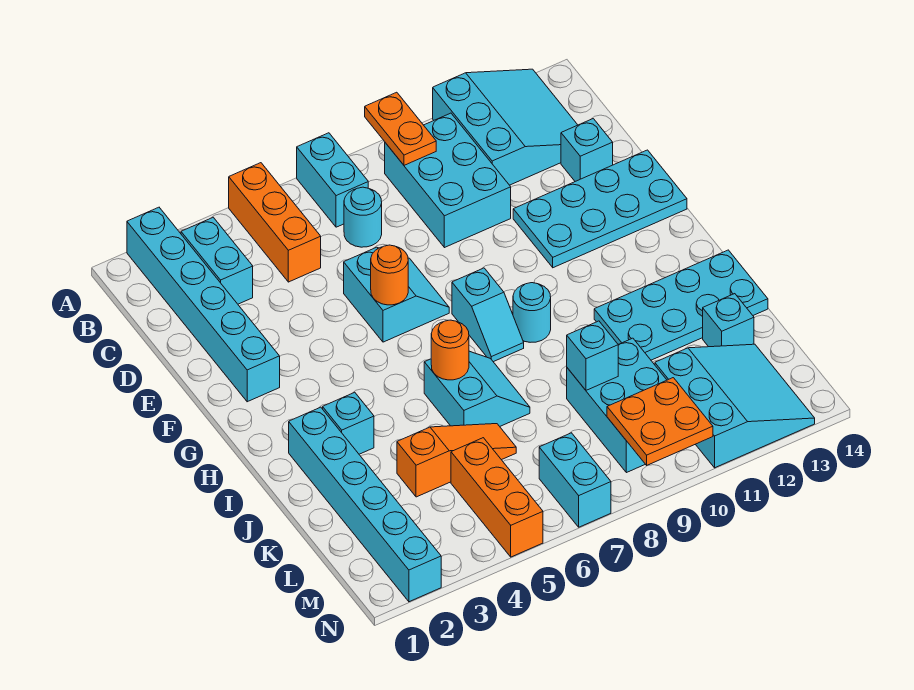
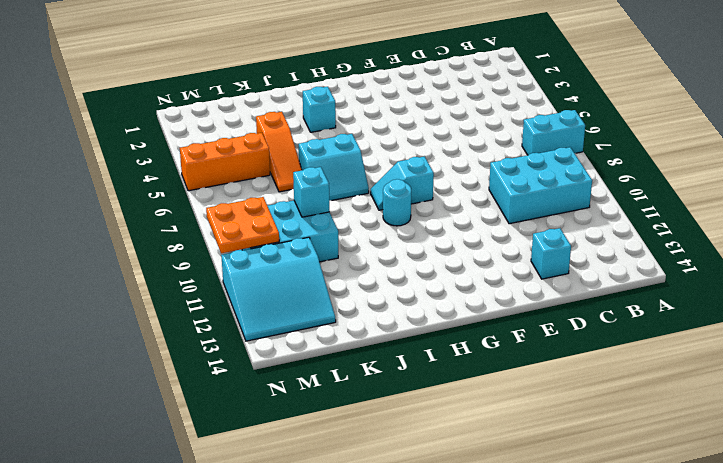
none -> cyan 1x6 brick [127,207,280,402]
none -> orange 1x3 brick [229,163,321,282]
none -> cyan 3x3 slope [433,69,577,185]

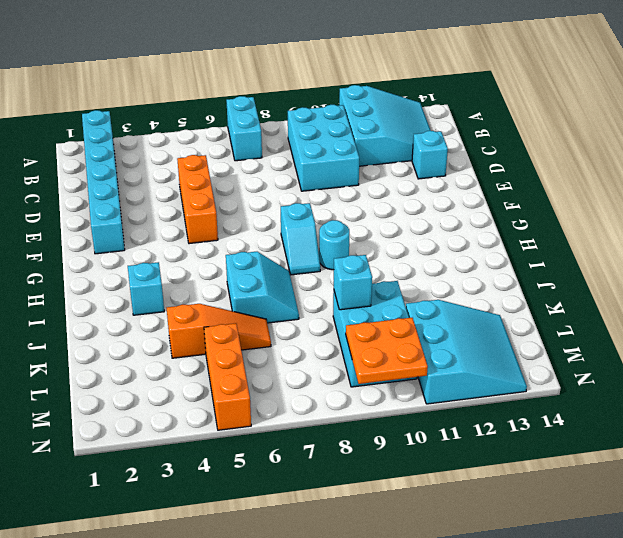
orange 1x3 brick [177,155,218,244] -> orange 1x3 brick moved to [229,163,321,282]
none -> cyan 1x2 brick [181,217,253,304]
none -> cyan 1x1 round brick [344,187,382,247]
none -> cyan 2x2 slope [344,247,449,342]

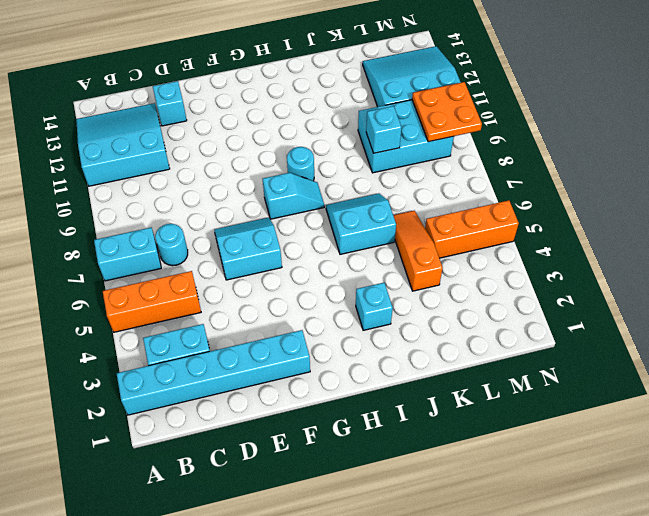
none -> cyan 2x3 brick [385,113,511,248]
none -> cyan 2x4 plate [513,150,687,268]
none -> cyan 1x6 brick [289,407,441,602]

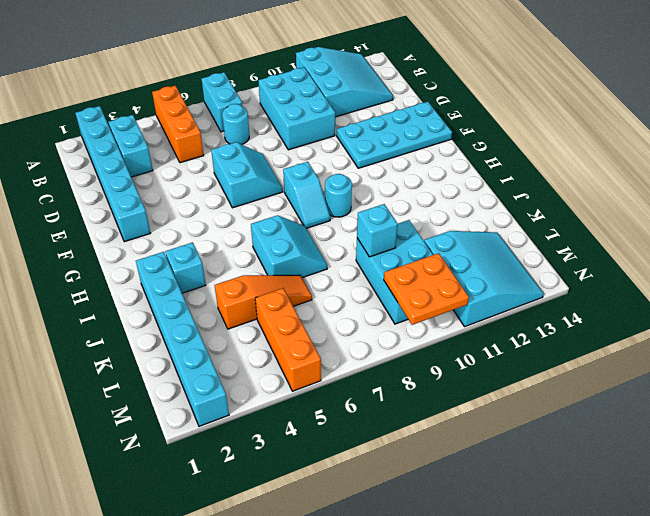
none -> cyan 1x1 brick [561,119,613,181]
none -> cyan 2x4 plate [594,250,768,360]
none -> cyan 1x1 brick [703,294,754,347]

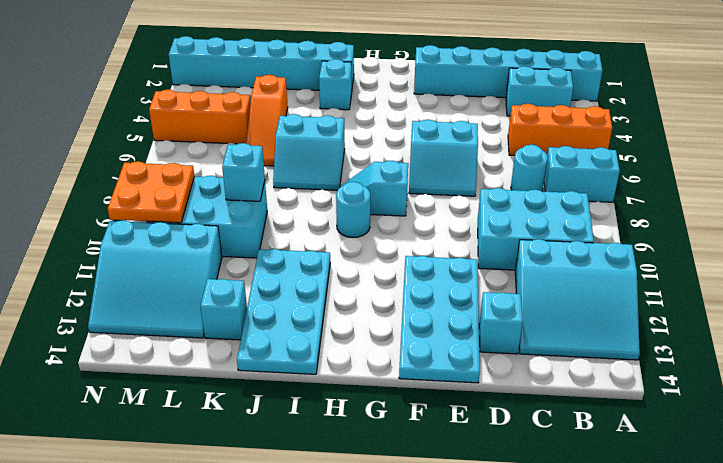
none -> cyan 1x2 brick [539,433,611,527]
none -> orange 1x2 plate [365,92,436,165]
none -> orange 1x1 round brick [371,245,408,305]

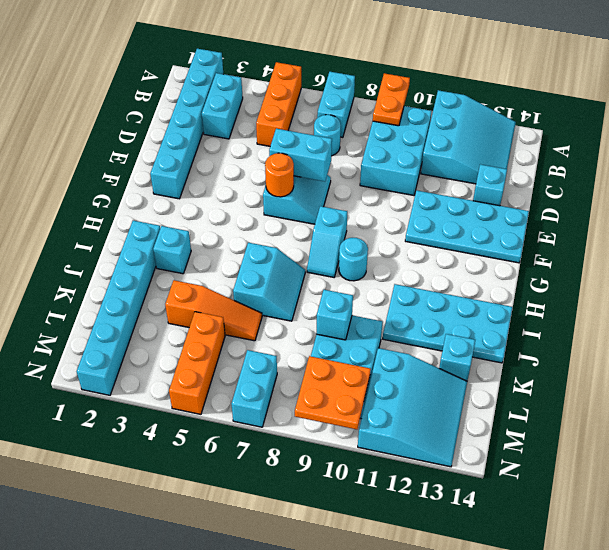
cyan 1x2 brick [269,129,332,181] -> none
none -> orange 1x1 round brick [431,320,469,380]

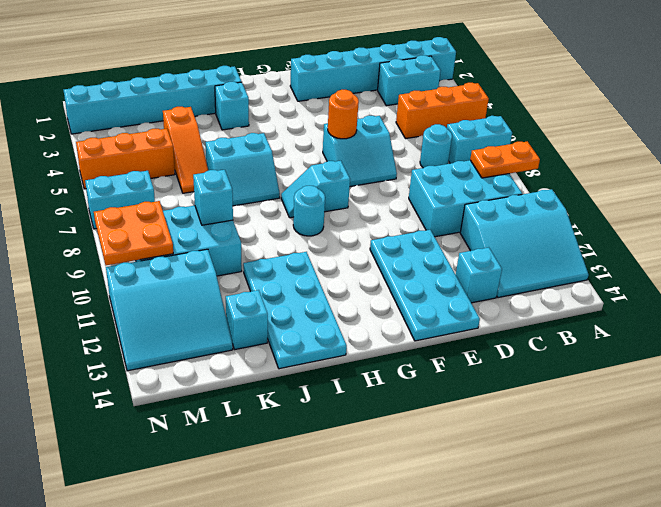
none -> orange 1x1 round brick [431,320,469,380]

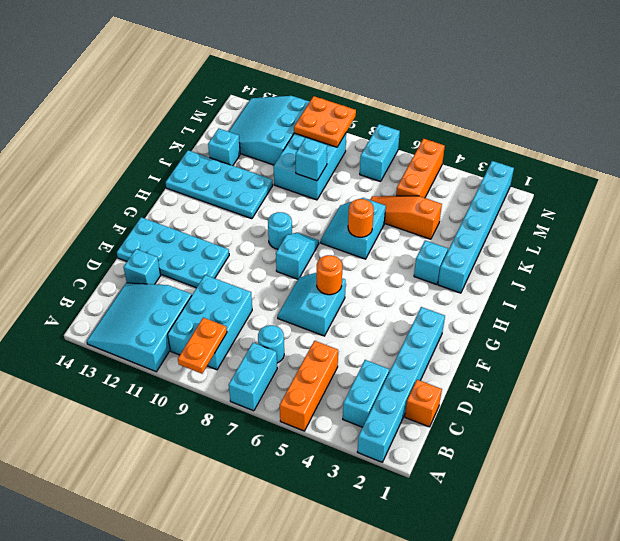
orange 1x1 brick [405,380,442,427] -> none

